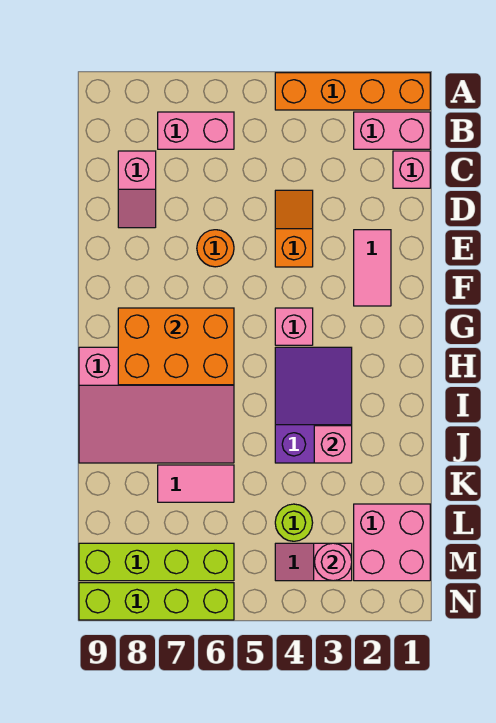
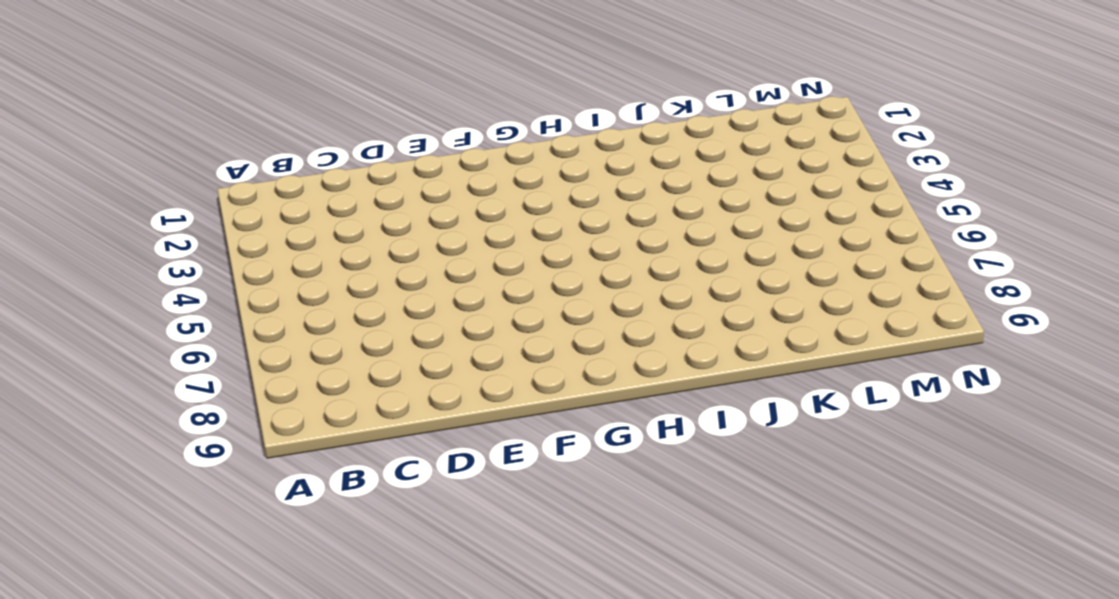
none -> orange 1x4 brick [275,73,430,110]
none -> pink 1x2 brick [354,112,430,149]
none -> pink 1x2 brick [158,112,234,149]

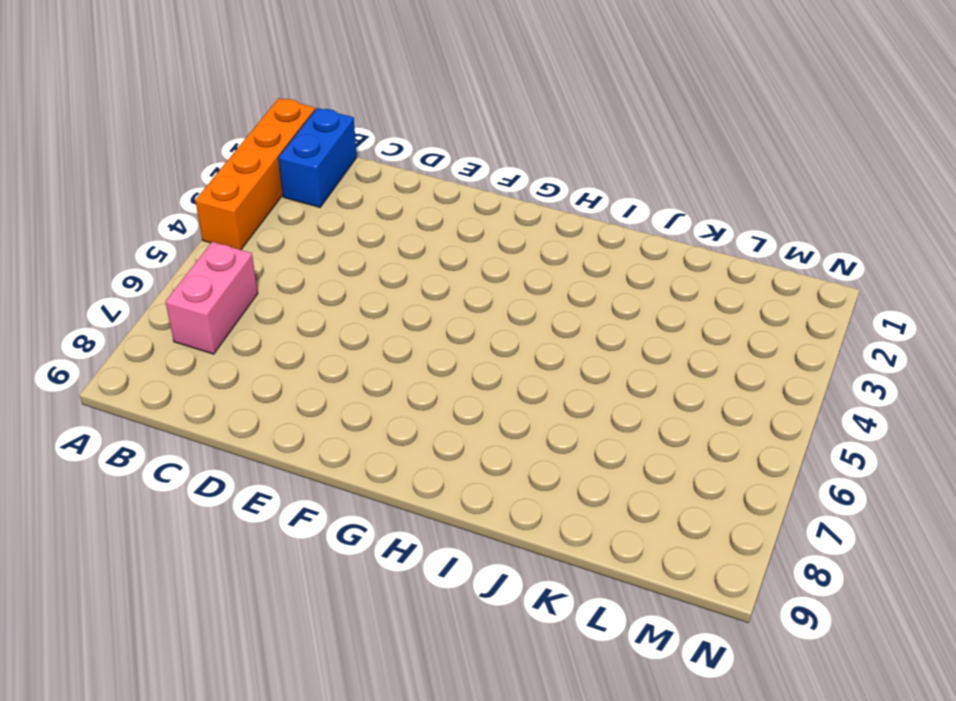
blue 1x2 brick [278,108,357,207] -> pink 1x2 brick [354,112,430,149]
none -> pink 1x1 brick [393,151,430,188]
none -> pink 1x2 slope [118,151,156,228]
none -> orange 1x2 slope [275,190,313,267]

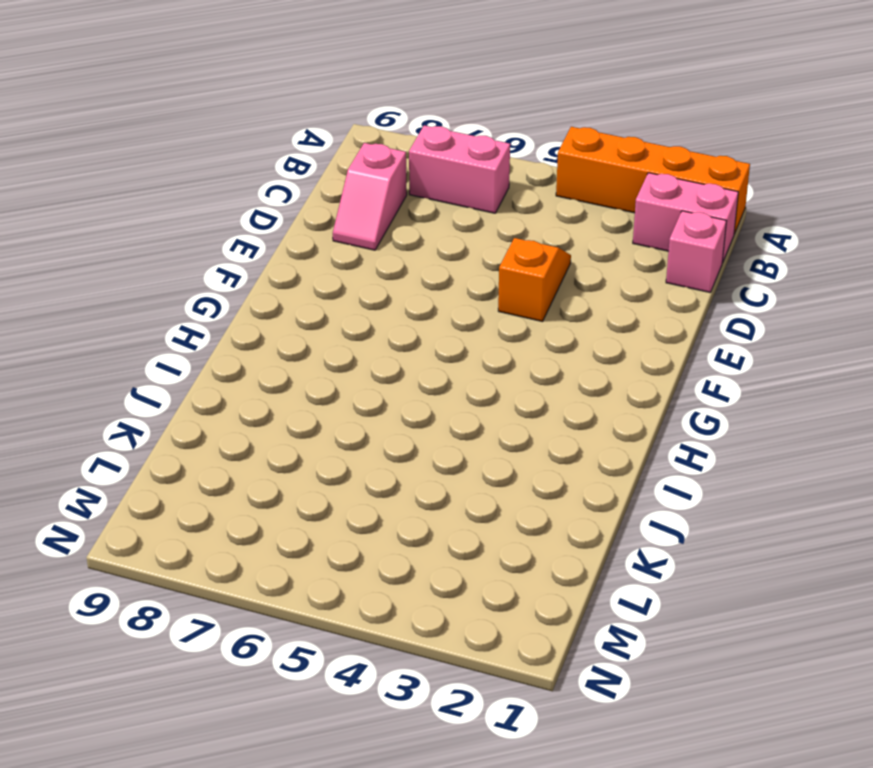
none -> pink 1x2 tile [354,230,391,306]
none -> orange 1x1 round brick [197,230,234,267]
none -> pink 1x1 brick [275,308,313,345]

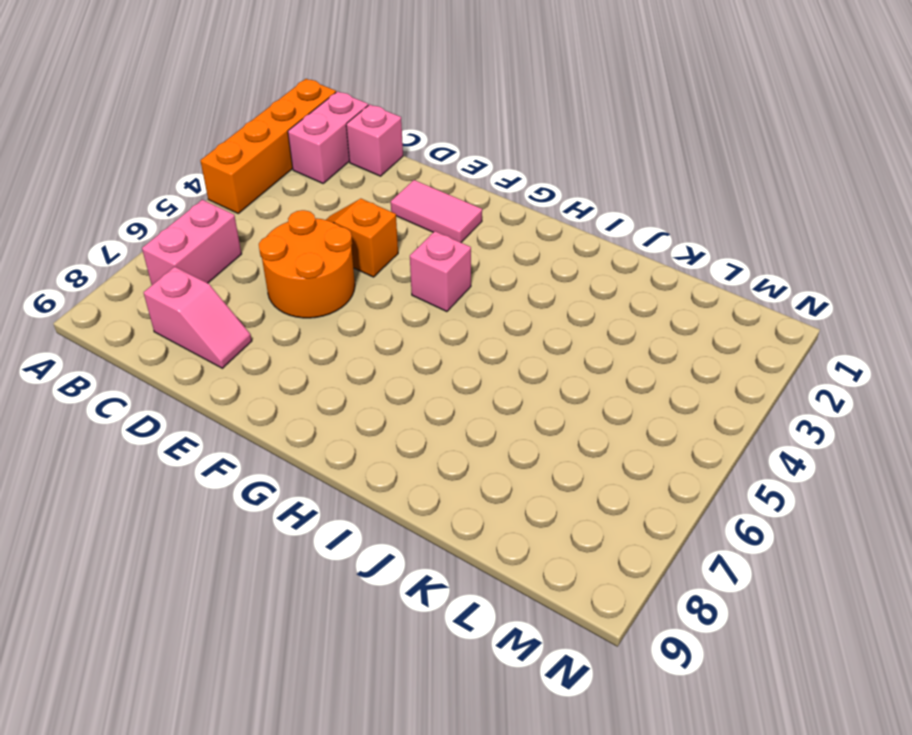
orange 2x2 round brick [259,210,355,318] -> orange 1x1 round brick [197,230,234,267]
none -> purple 2x3 slope [275,347,352,463]
none -> pink 3x4 slope [79,347,234,463]
none -> pink 1x2 tile [158,465,234,502]

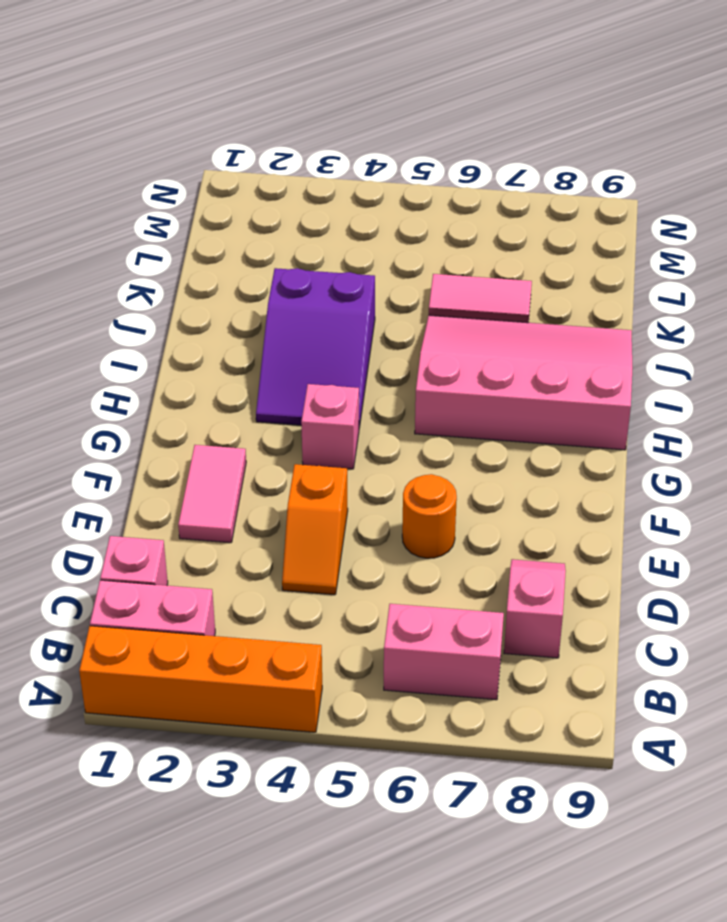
none -> pink 2x2 brick [354,504,430,581]
none -> lime 1x1 round brick [275,504,313,541]
none -> pink 1x2 slope [275,543,352,581]

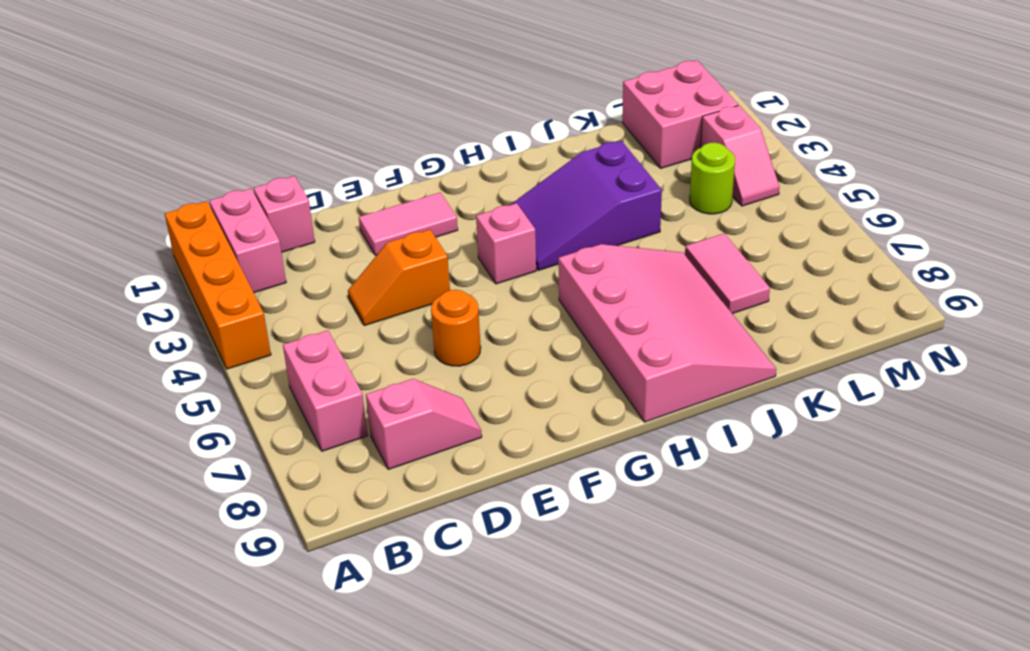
none -> lime 1x4 brick [79,543,234,581]
none -> lime 1x4 brick [79,583,234,620]
none -> orange 2x3 brick [118,308,234,385]

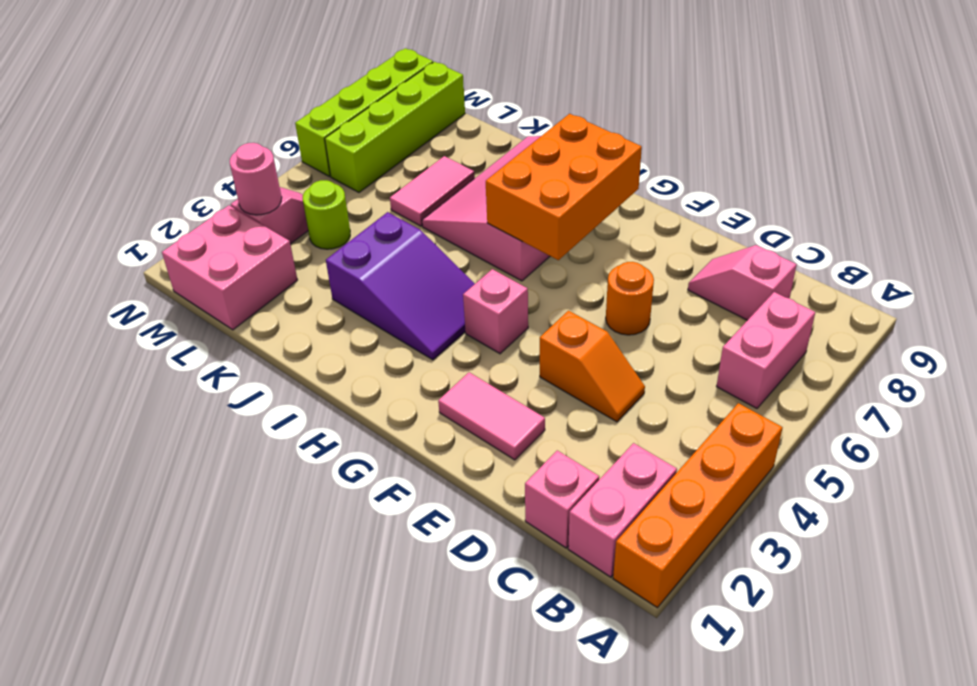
none -> pink 1x1 brick [314,426,352,463]

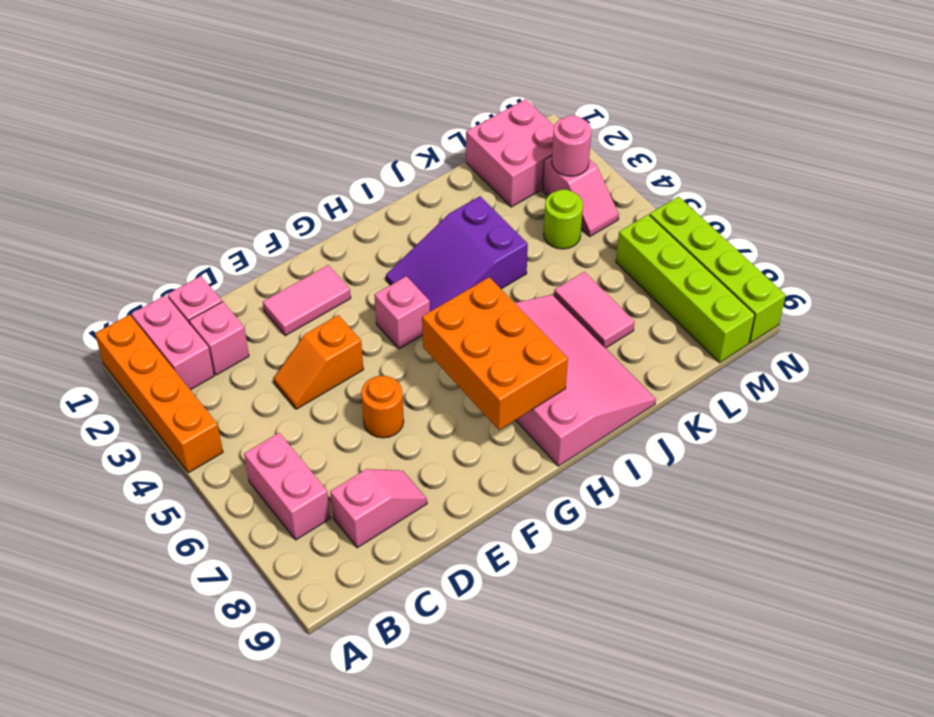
pink 1x1 brick [189,302,249,375] -> pink 1x1 brick moved to [314,426,352,463]

